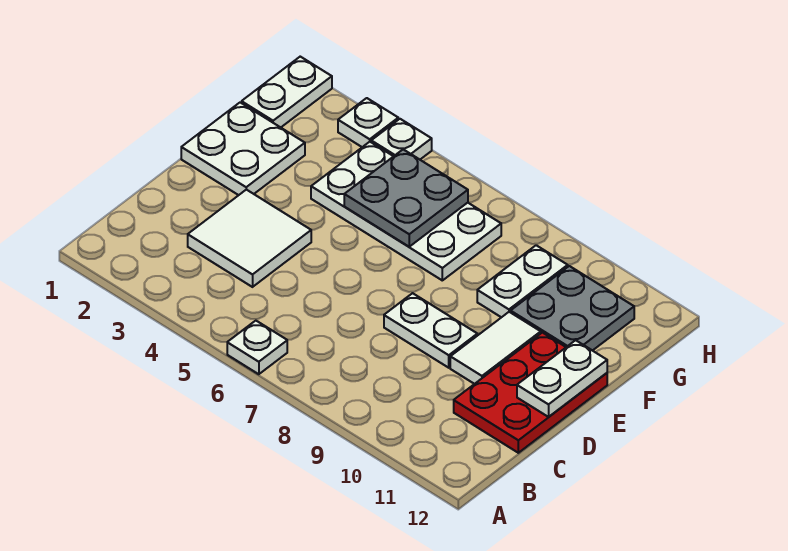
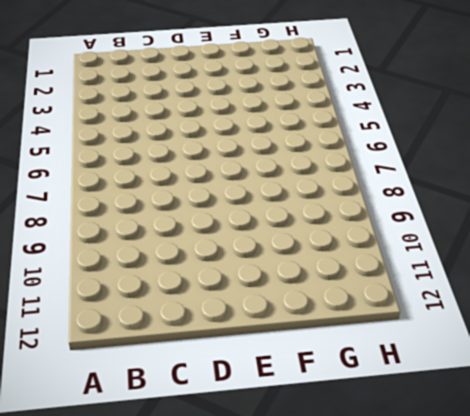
none -> white 1x1 plate [227,321,287,374]
none -> white 2x2 tile [188,190,311,287]
none -> red 2x3 plate [454,333,607,453]

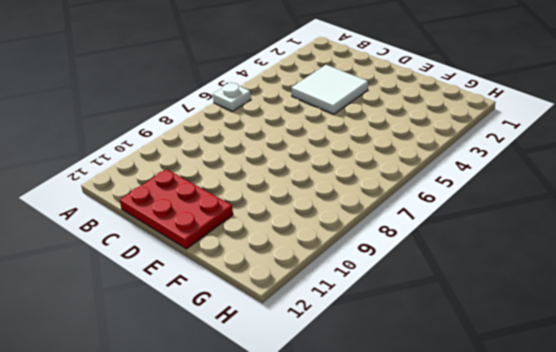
none -> white 1x2 plate [384,293,477,368]
none -> white 1x2 tile [450,312,541,384]
none -> white 2x2 plate [181,102,305,195]

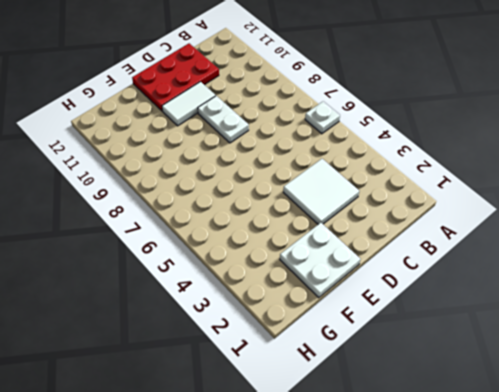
none -> white 2x4 plate [311,142,501,280]
none -> white 1x2 plate [477,245,568,317]
none -> grey 2x2 plate [511,266,634,351]

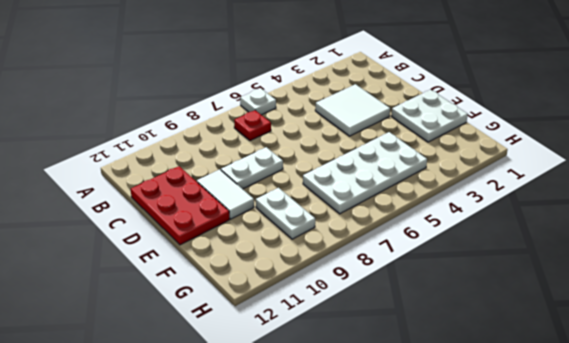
red 1x1 plate [234,110,271,141] -> none
none -> grey 2x2 plate [511,266,634,351]
none -> white 1x2 plate [242,57,332,127]
none -> white 1x1 plate [338,98,398,147]

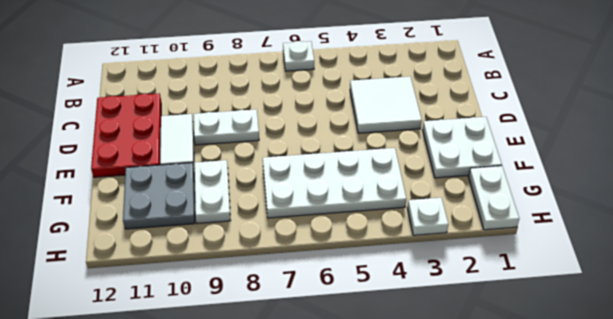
none -> white 1x1 plate [371,119,432,159]
none -> white 1x2 plate [517,340,607,417]
none -> grey 2x2 plate [344,149,468,247]

